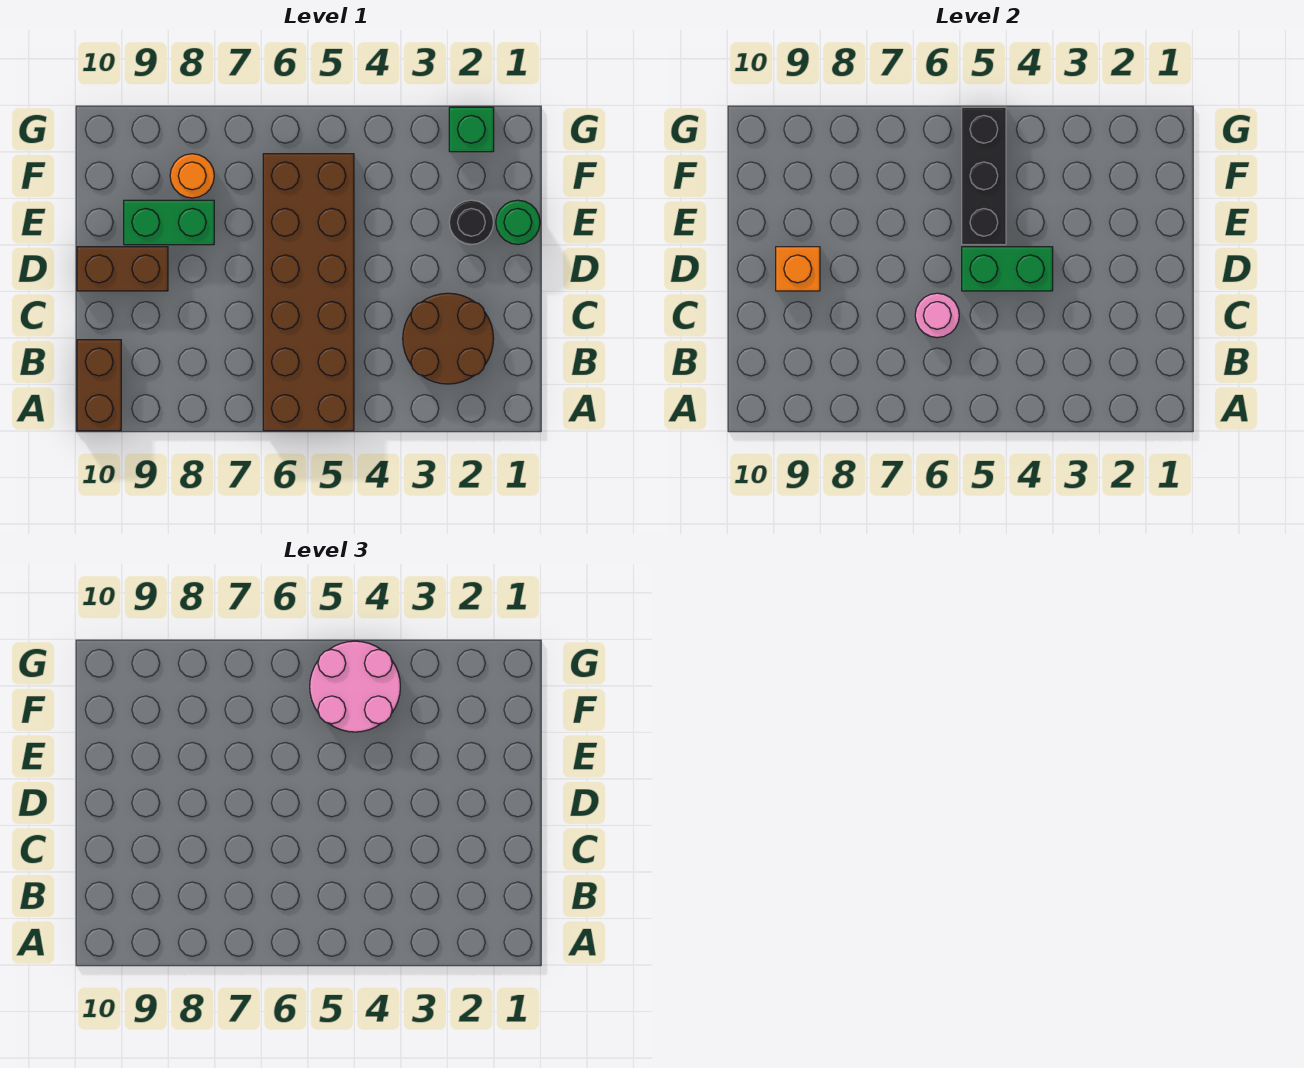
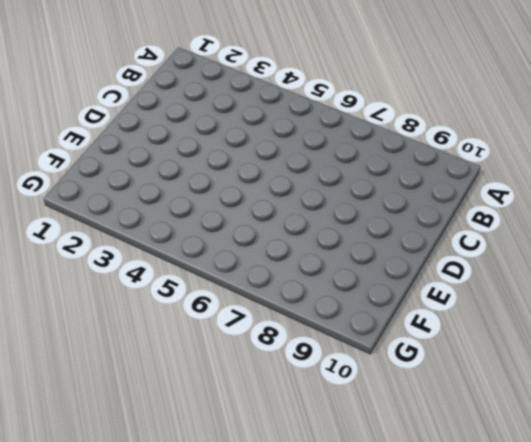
none -> brown 2x6 brick [263,154,354,431]
none -> brown 1x2 brick [77,340,121,431]
none -> brown 2x2 round brick [403,293,494,384]

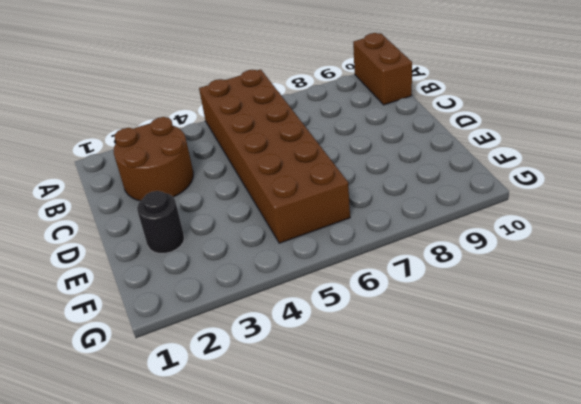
none -> brown 1x2 brick [77,247,168,291]
none -> green 1x1 round brick [496,200,540,244]
none -> green 1x2 brick [124,200,214,245]

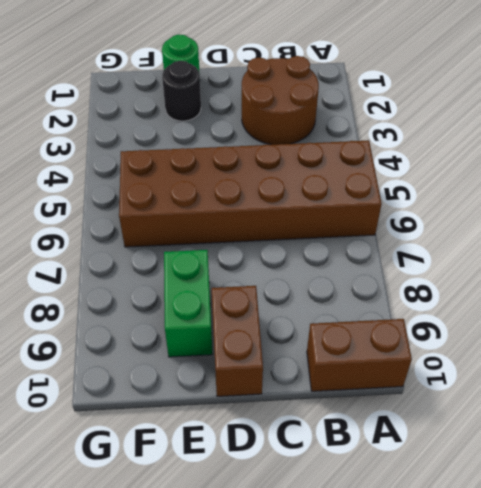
none -> orange 1x1 round brick [170,154,214,198]
none -> green 1x1 brick [449,107,494,152]
none -> pink 1x1 round brick [915,293,959,338]

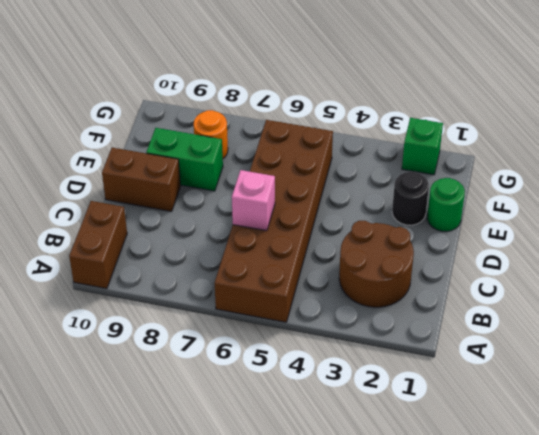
pink 1x1 brick [232,170,275,231] -> pink 1x1 round brick [915,293,959,338]
none -> green 1x2 brick [962,247,1053,291]
none -> orange 1x1 brick [776,247,820,291]
none -> black 1x3 brick [962,107,1006,245]

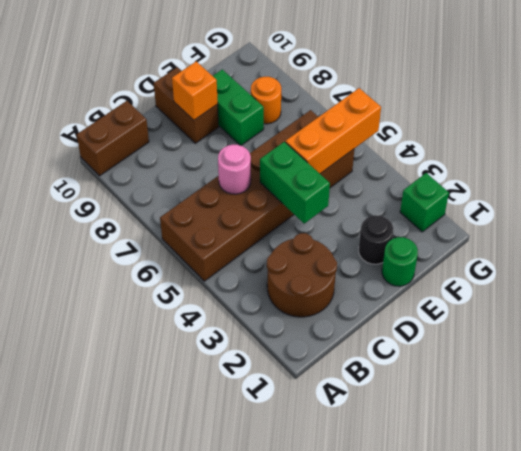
orange 1x3 brick [286,88,381,174] -> black 1x3 brick [962,107,1006,245]
none -> pink 2x2 round brick [310,641,400,732]

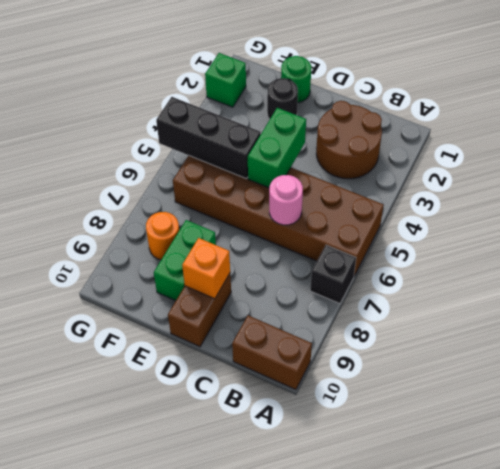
black 1x1 brick [310,245,356,304] -> none
none -> pink 2x2 round brick [310,641,400,732]

